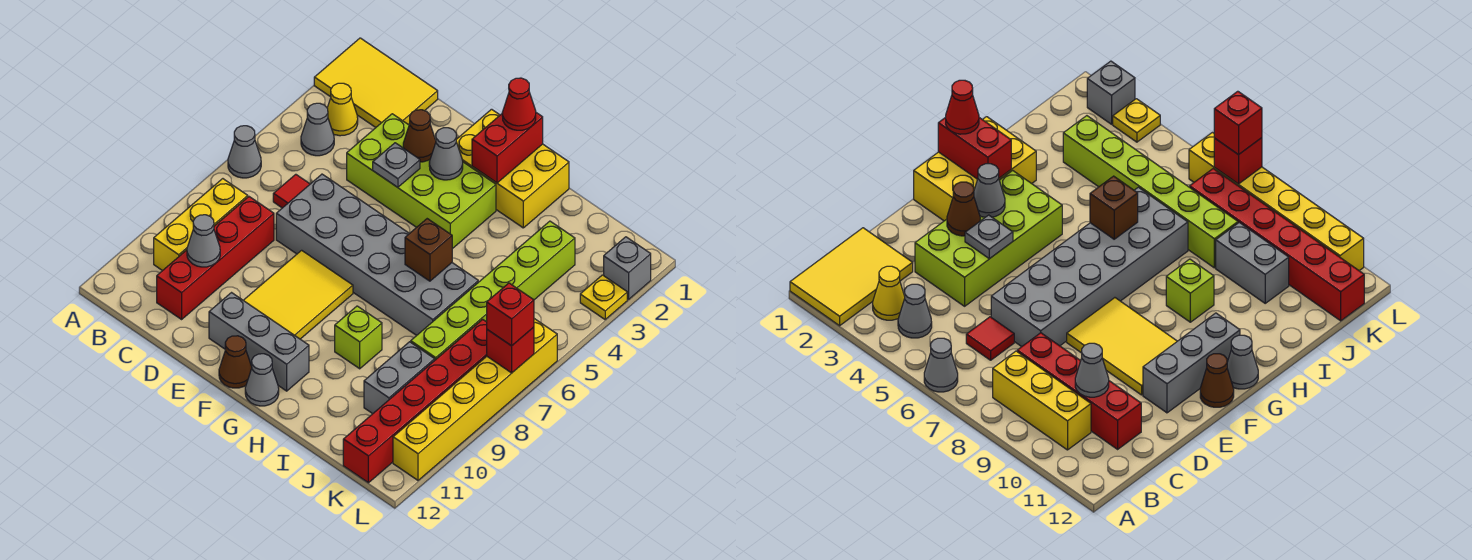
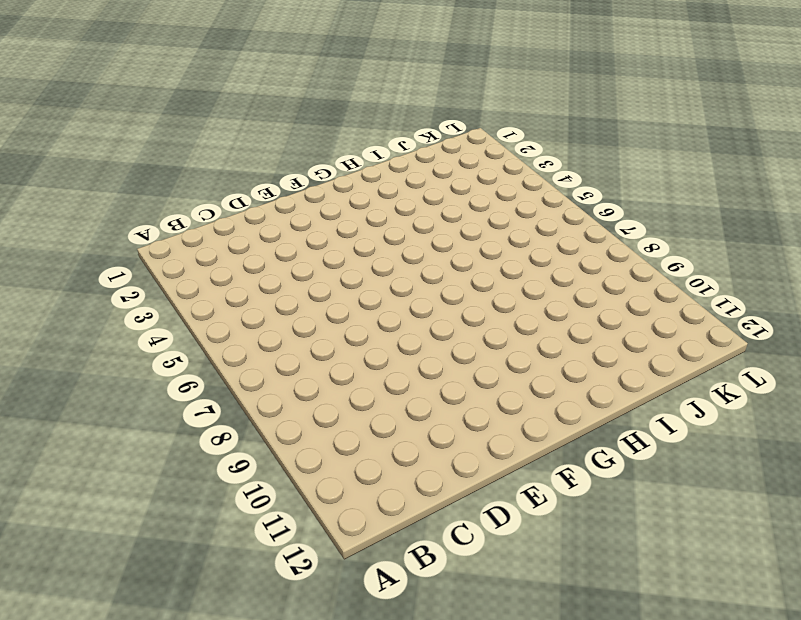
none -> yellow 2x3 tile [314,38,438,127]
none -> grey 1x1 cone [228,126,261,178]
none -> yellow 1x1 cone [327,83,358,136]
none -> grey 1x1 cone [301,103,334,156]

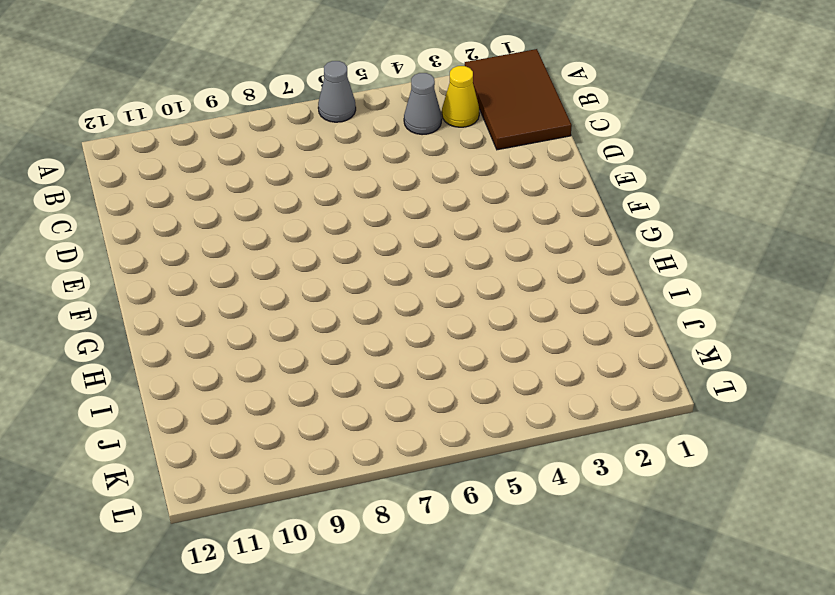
brown 2x3 tile [465,49,572,150] -> yellow 2x3 tile [314,38,438,127]
none -> yellow 1x3 brick [154,179,248,271]
none -> red 1x1 tile [273,174,310,208]
none -> red 1x4 brick [157,197,274,319]
none -> lime 2x4 brick [347,114,496,249]

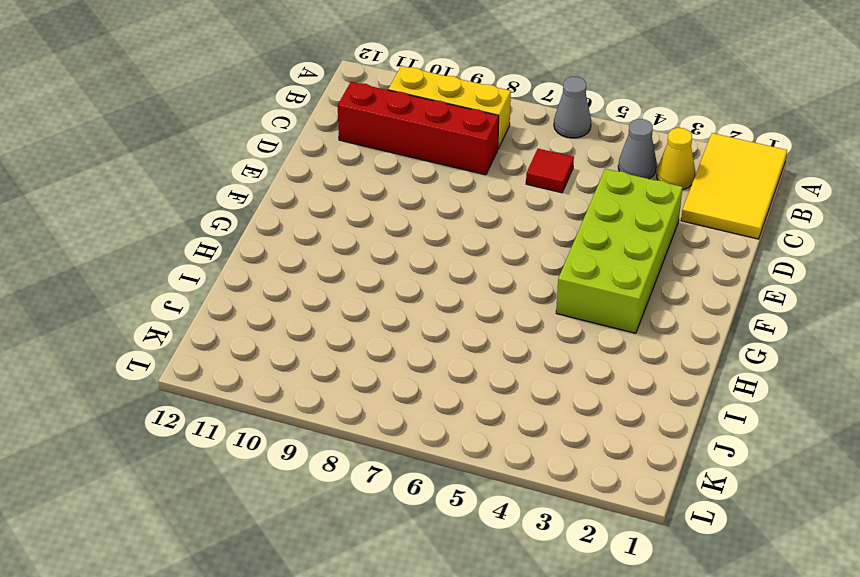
none -> grey 2x6 brick [276,174,478,335]
none -> yellow 2x3 tile [243,250,353,339]
none -> grey 1x3 brick [209,293,309,391]
none -> yellow 2x3 brick [456,109,569,228]

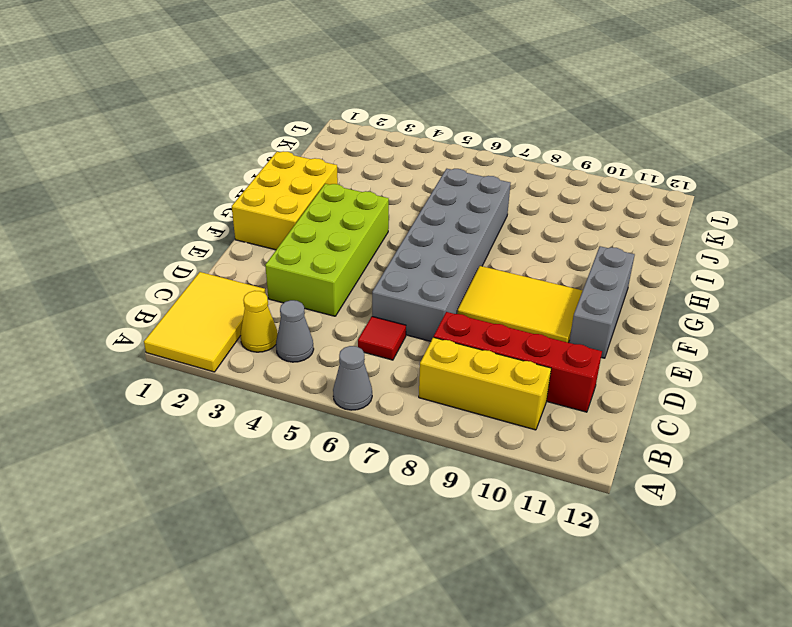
none -> brown 1x1 cone [219,336,252,388]
none -> grey 1x1 cone [245,354,279,406]
none -> lime 1x1 brick [335,306,382,369]
none -> lime 1x6 brick [411,221,575,360]

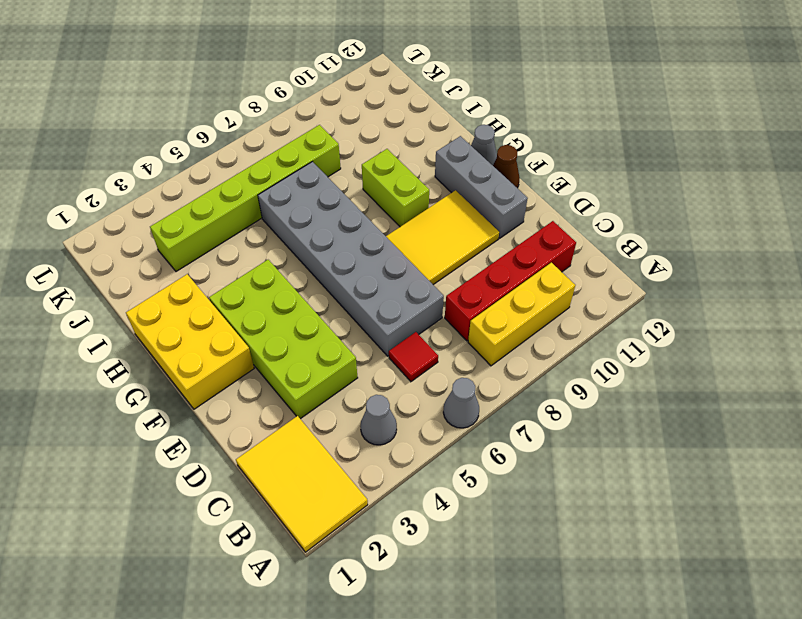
lime 1x2 brick [362,149,429,227] -> lime 1x1 brick [335,306,382,369]
none -> yellow 1x1 cone [327,83,358,136]
none -> grey 1x2 brick [364,342,435,414]
none -> red 1x6 brick [343,319,487,483]
none -> grey 1x1 brick [604,237,651,299]

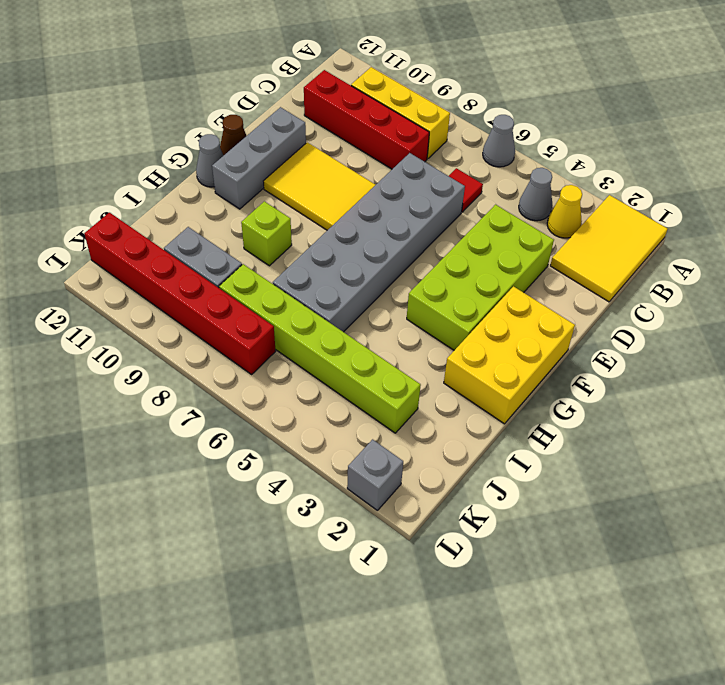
none -> yellow 1x1 plate [580,275,627,319]
none -> yellow 1x6 brick [393,319,557,480]
none -> grey 1x1 cone [187,215,220,267]
none -> brown 1x1 cone [403,110,436,162]

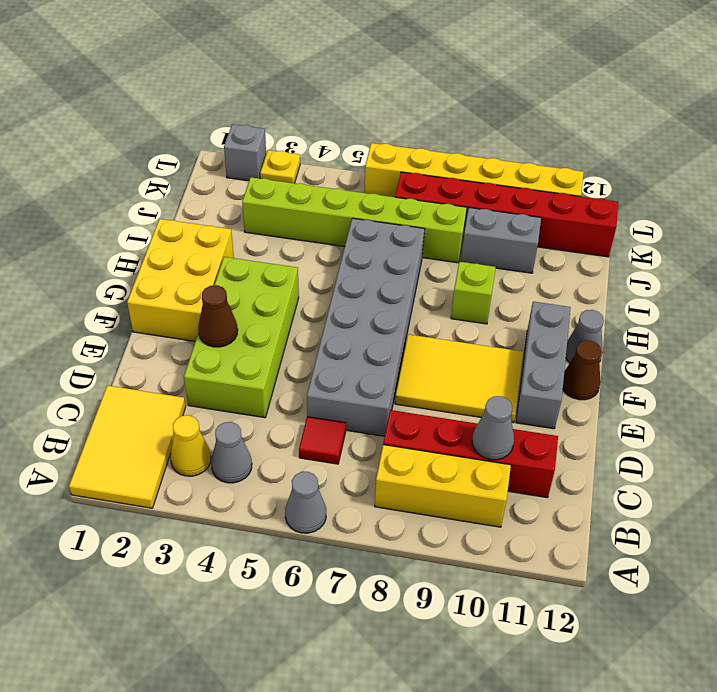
none -> grey 1x1 plate [373,143,420,187]
none -> grey 1x1 cone [429,128,463,180]
none -> red 1x2 brick [472,113,543,183]
none -> brown 1x1 brick [405,219,452,281]

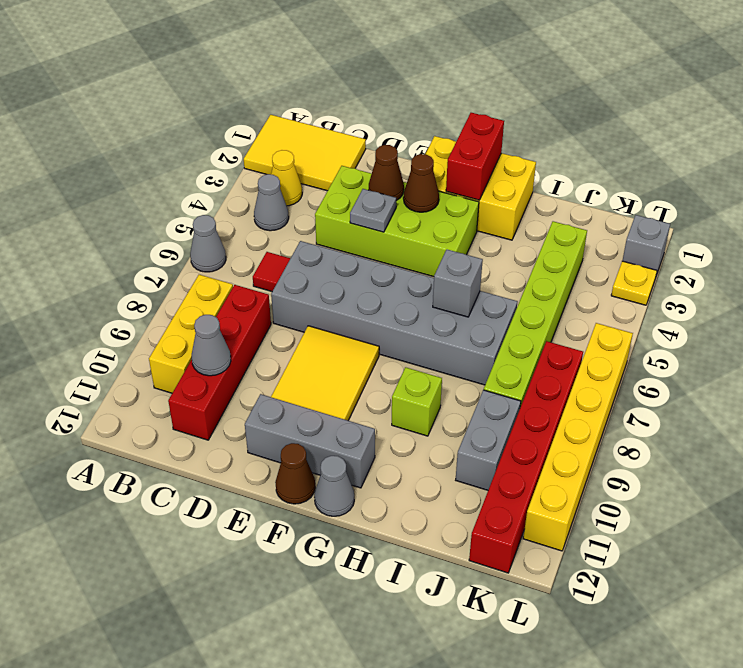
brown 1x1 cone [403,154,439,212] -> grey 1x1 cone [429,128,463,180]
grey 1x1 brick [433,249,483,317] -> brown 1x1 brick [405,219,452,281]
none -> red 1x1 brick [487,327,534,373]
none -> red 1x1 cone [502,78,536,130]
none -> red 1x1 brick [487,283,534,346]

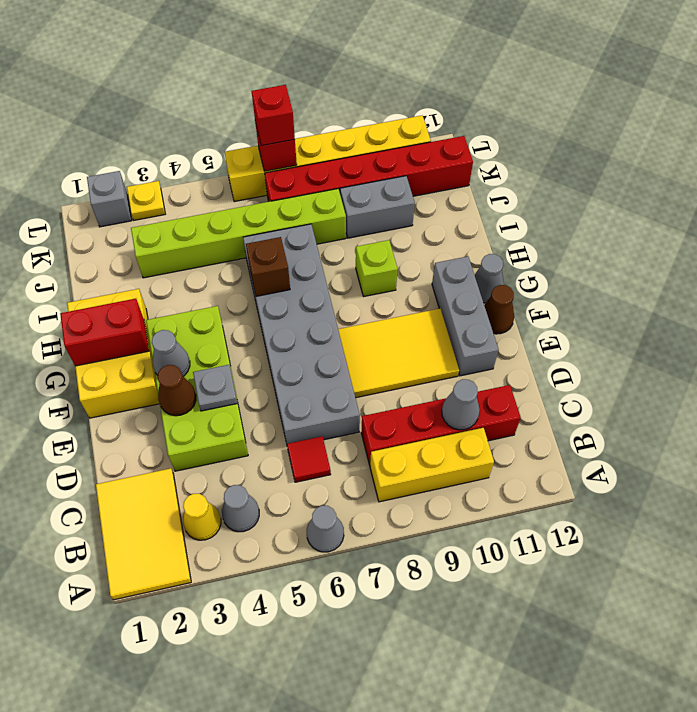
none -> red 1x1 cone [502,78,536,130]

